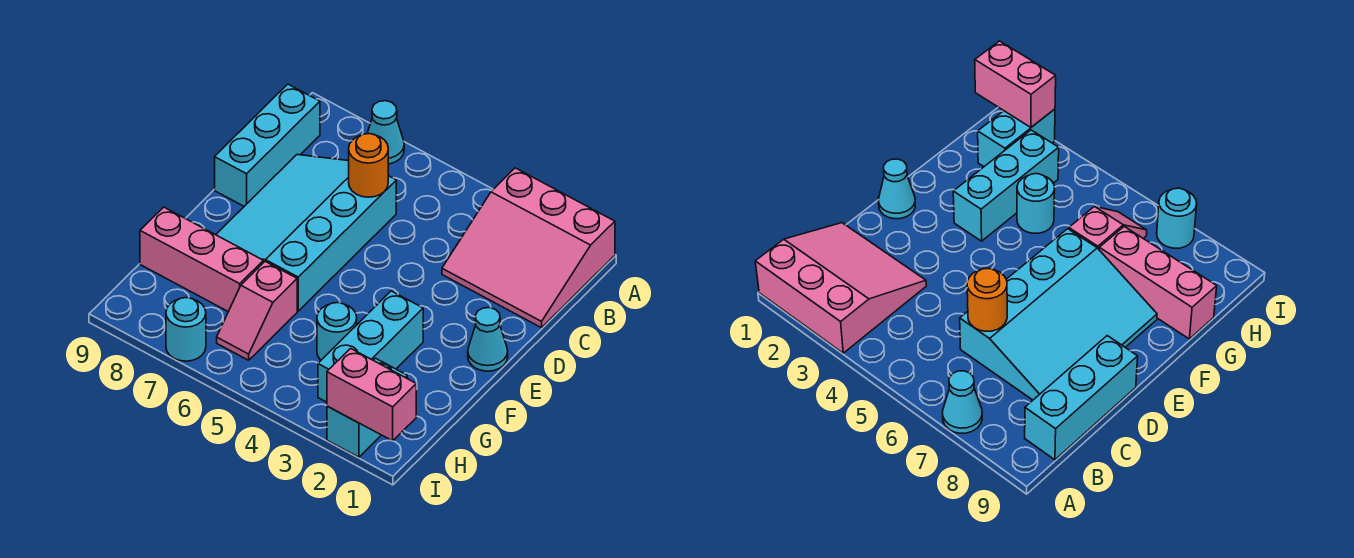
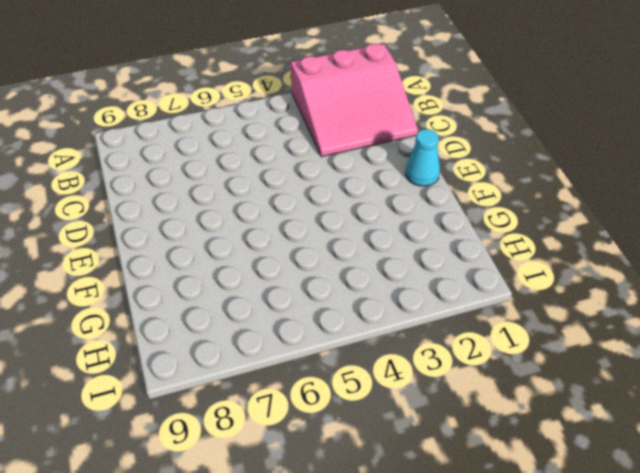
none -> cyan 1x1 cone [367,101,404,164]
none -> cyan 1x3 brick [215,84,320,206]
none -> cyan 3x4 slope [216,155,396,311]

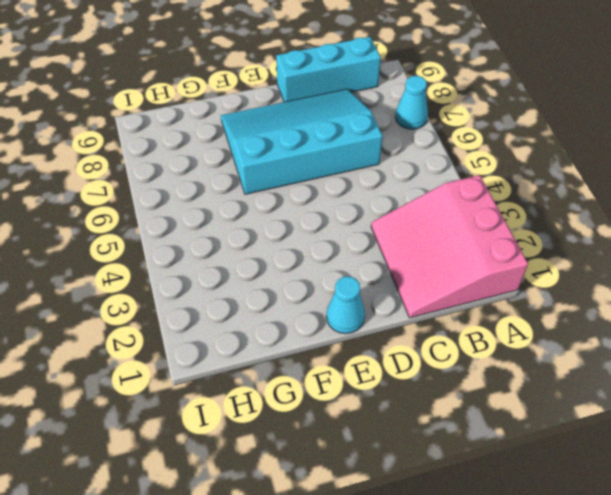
none -> cyan 1x3 brick [318,291,423,402]
none -> cyan 1x1 round brick [317,303,357,360]
none -> pink 1x2 slope [217,261,297,360]

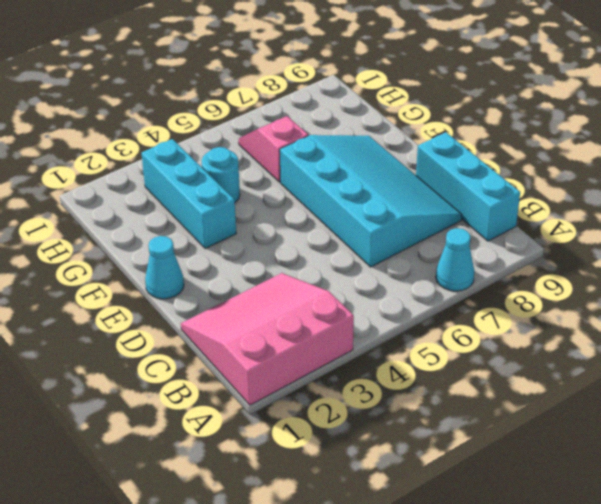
none -> pink 1x3 brick [140,207,263,312]
none -> cyan 1x2 brick [327,358,407,457]
none -> cyan 1x1 round brick [166,298,206,361]

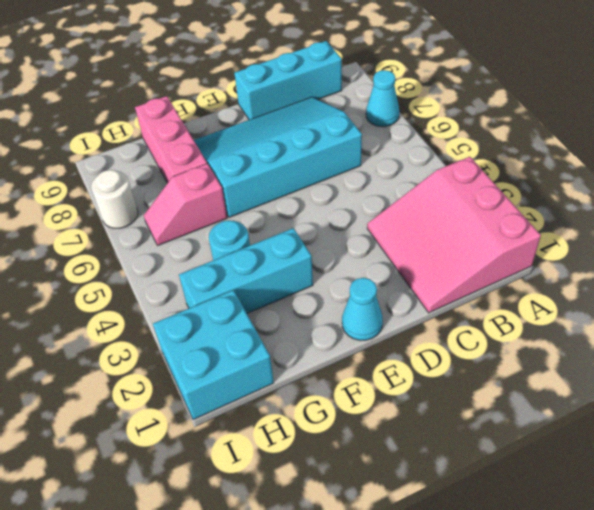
cyan 2x2 brick [153,290,274,420] -> cyan 1x2 brick [327,358,407,457]
white 1x1 round brick [91,170,138,228] -> cyan 1x1 round brick [166,298,206,361]
none -> orange 1x1 round brick [349,134,388,197]
none -> pink 1x2 brick [327,348,416,441]

